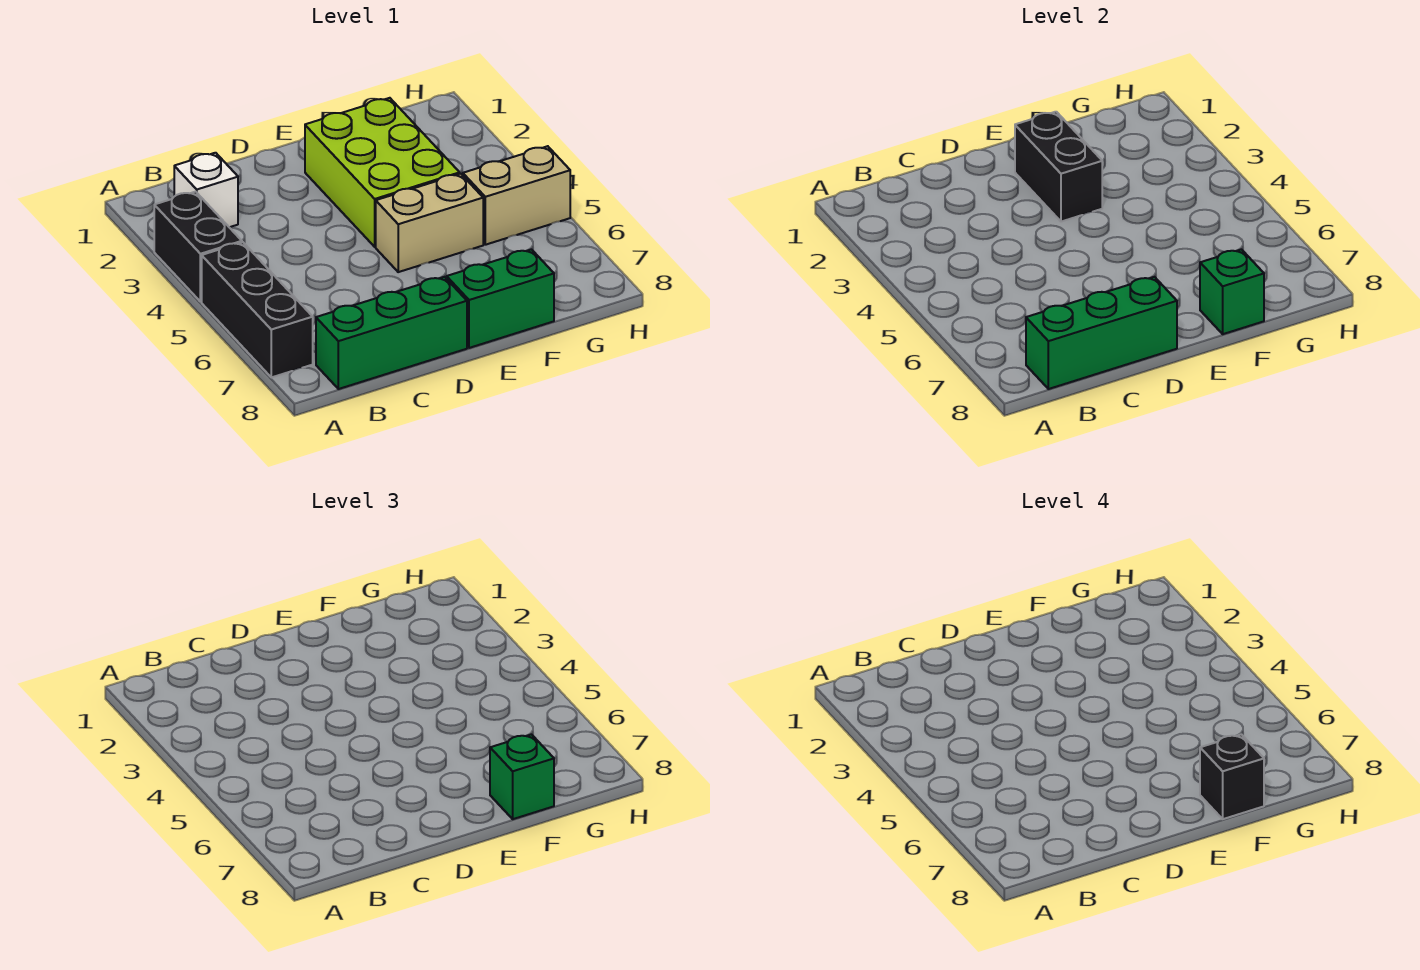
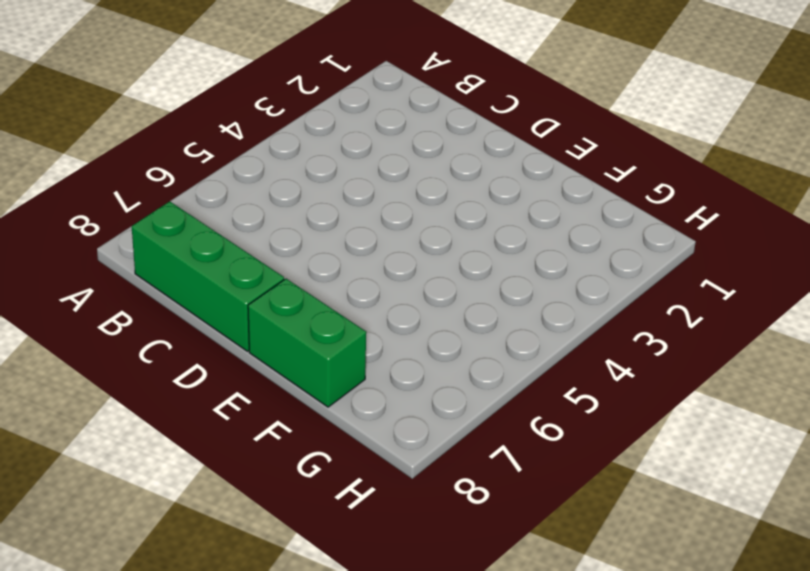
none -> black 1x2 brick [154,192,242,302]
none -> black 1x3 brick [202,242,313,377]
none -> white 1x1 brick [174,153,238,227]

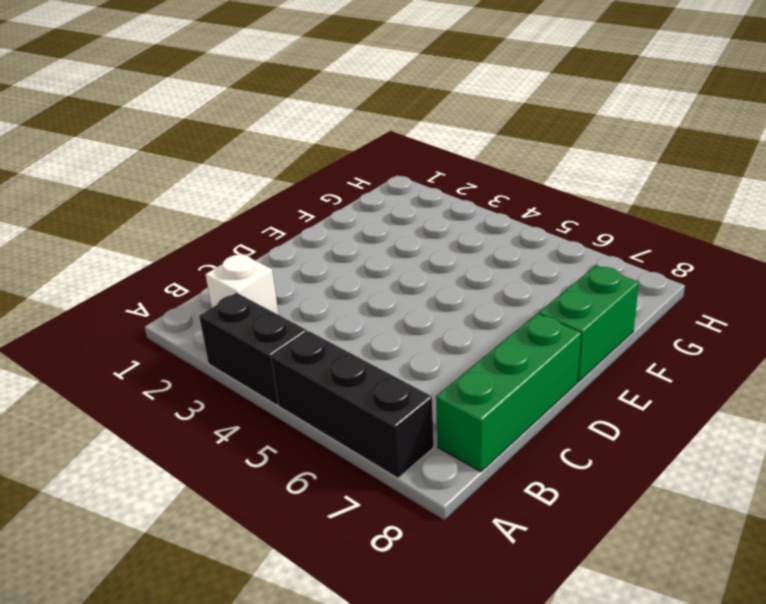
none -> lime 2x3 brick [305,98,460,247]
none -> tan 1x2 brick [376,174,483,272]
none -> tan 1x2 brick [463,146,570,245]

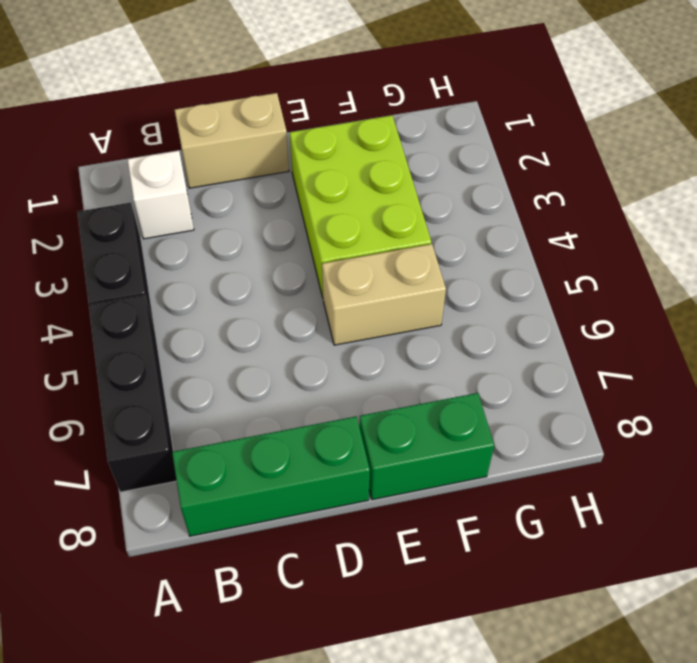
tan 1x2 brick [175,93,289,188] -> tan 1x2 brick moved to [463,146,570,245]
none -> green 1x3 brick [1026,277,1177,389]
none -> black 1x2 brick [1015,112,1102,222]
none -> green 1x1 brick [1200,249,1264,334]

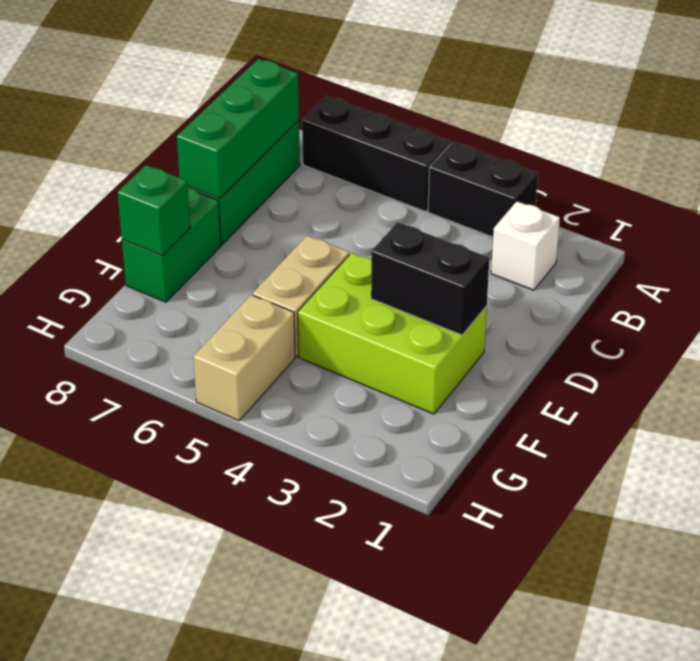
none -> green 1x1 brick [490,734,554,819]
none -> black 1x1 brick [1200,734,1264,819]

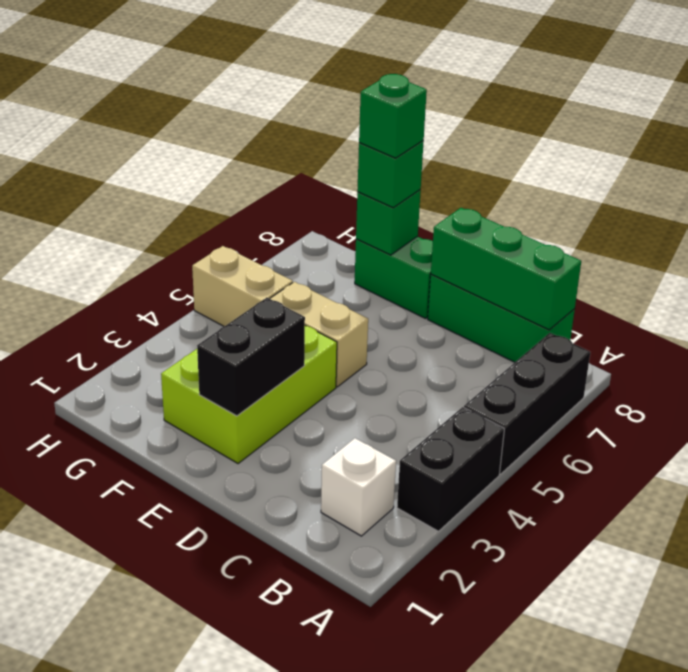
green 1x1 brick [359,74,427,158] -> black 1x1 brick [1200,734,1264,819]

